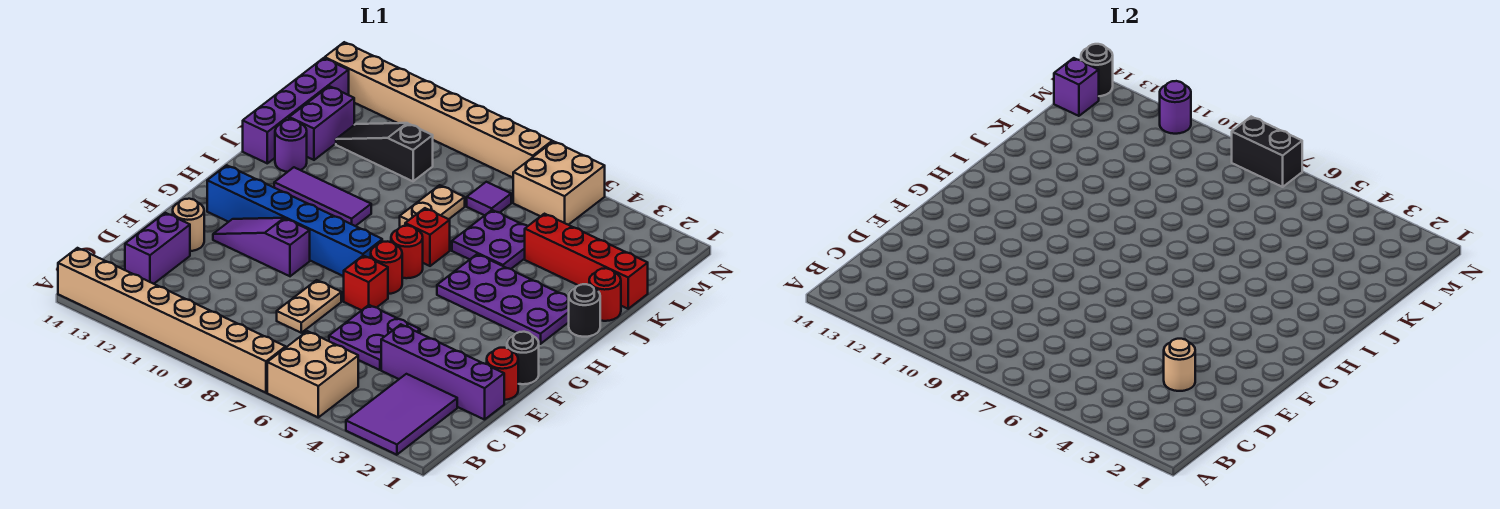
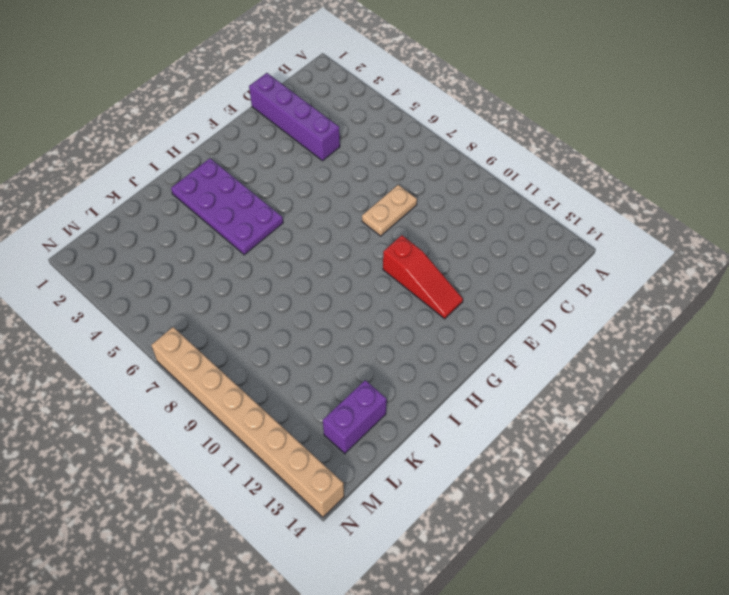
red 1x3 slope [383,235,463,319] -> purple 1x3 slope [213,218,310,276]
none -> purple 2x3 tile [346,374,457,455]
none -> tan 2x2 brick [267,331,358,417]
none -> tan 1x8 brick [58,248,286,393]
none -> purple 1x2 brick [125,213,190,284]

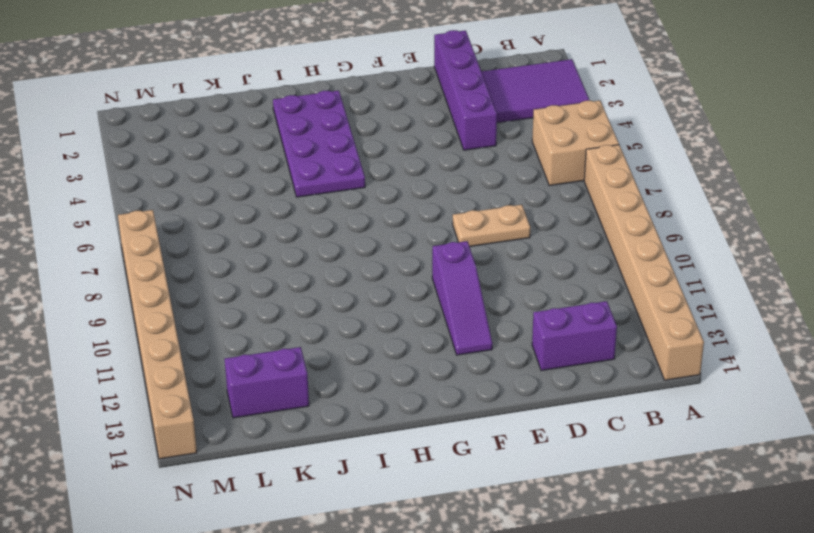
none -> purple 2x2 plate [329,305,420,370]
none -> red 1x1 round brick [487,348,518,400]
none -> tan 1x1 round brick [173,199,204,251]
none -> black 1x1 round brick [507,332,539,384]

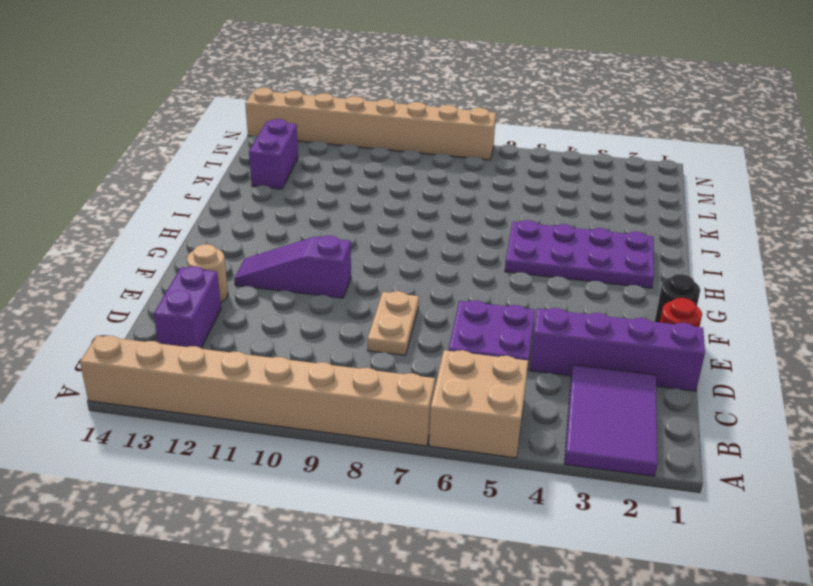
none -> red 1x1 brick [344,256,388,310]
none -> red 1x1 round brick [371,241,402,294]
none -> blue 1x6 brick [207,165,382,276]
none -> red 1x1 round brick [391,226,423,278]

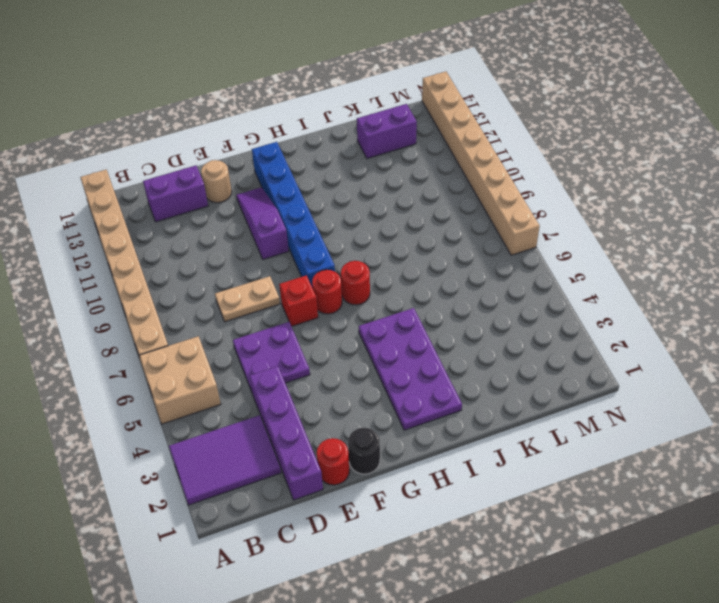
none -> black 1x1 round brick [569,284,600,337]
none -> red 1x1 brick [405,208,450,266]
none -> purple 1x3 tile [274,167,371,226]
none -> red 1x1 round brick [589,268,621,321]

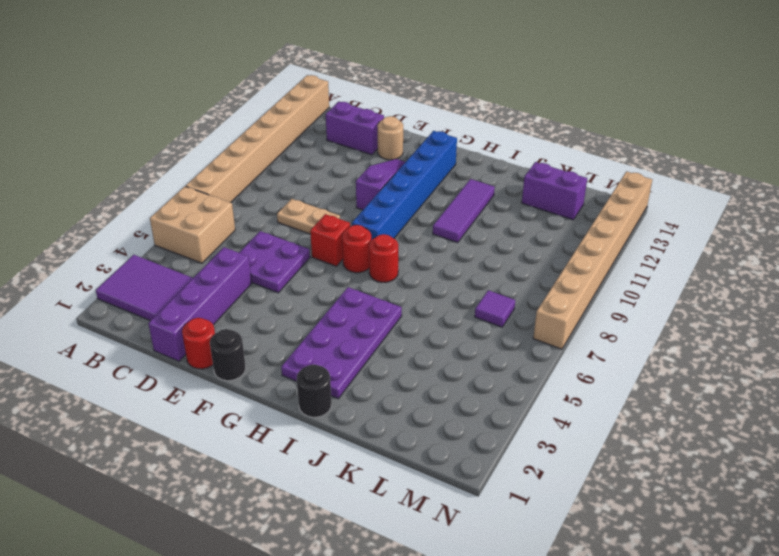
none -> red 1x1 brick [405,208,450,266]
none -> red 1x1 round brick [589,268,621,321]
none -> purple 2x2 plate [452,210,527,269]
none -> tan 1x2 plate [400,185,465,227]

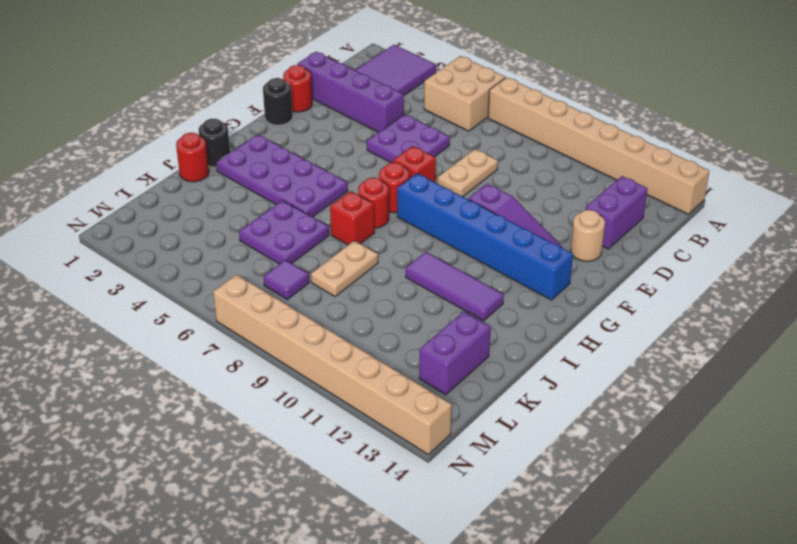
none -> purple 1x1 round brick [275,120,307,172]
none -> purple 1x4 brick [243,58,349,163]
none -> red 1x4 brick [525,214,648,309]
none -> black 1x3 slope [336,123,433,181]

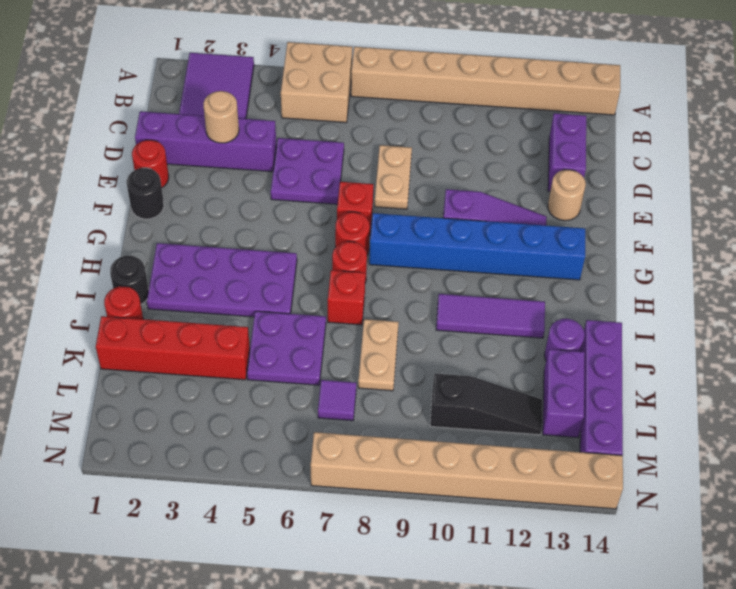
none -> tan 2x2 brick [513,141,605,225]
none -> purple 1x1 brick [1054,58,1099,116]
none -> black 1x2 brick [1232,117,1302,187]
none -> purple 1x1 round brick [1160,81,1191,134]

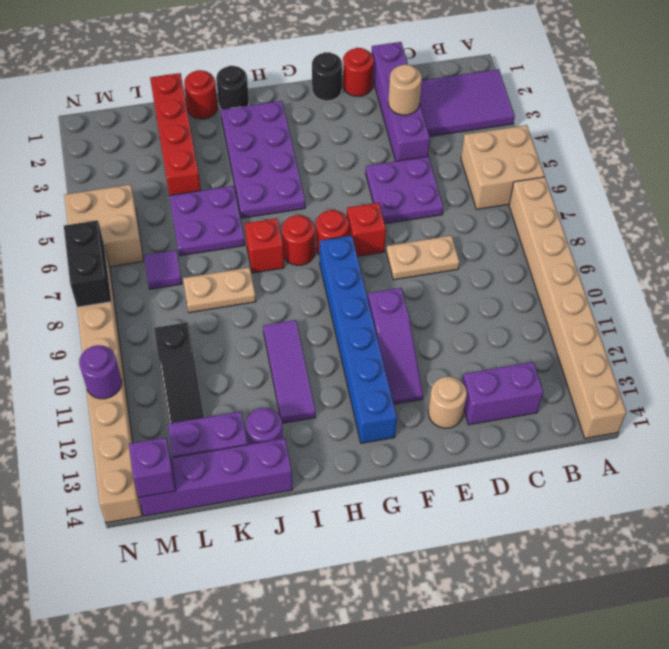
none -> black 1x1 round brick [1081,44,1113,96]

